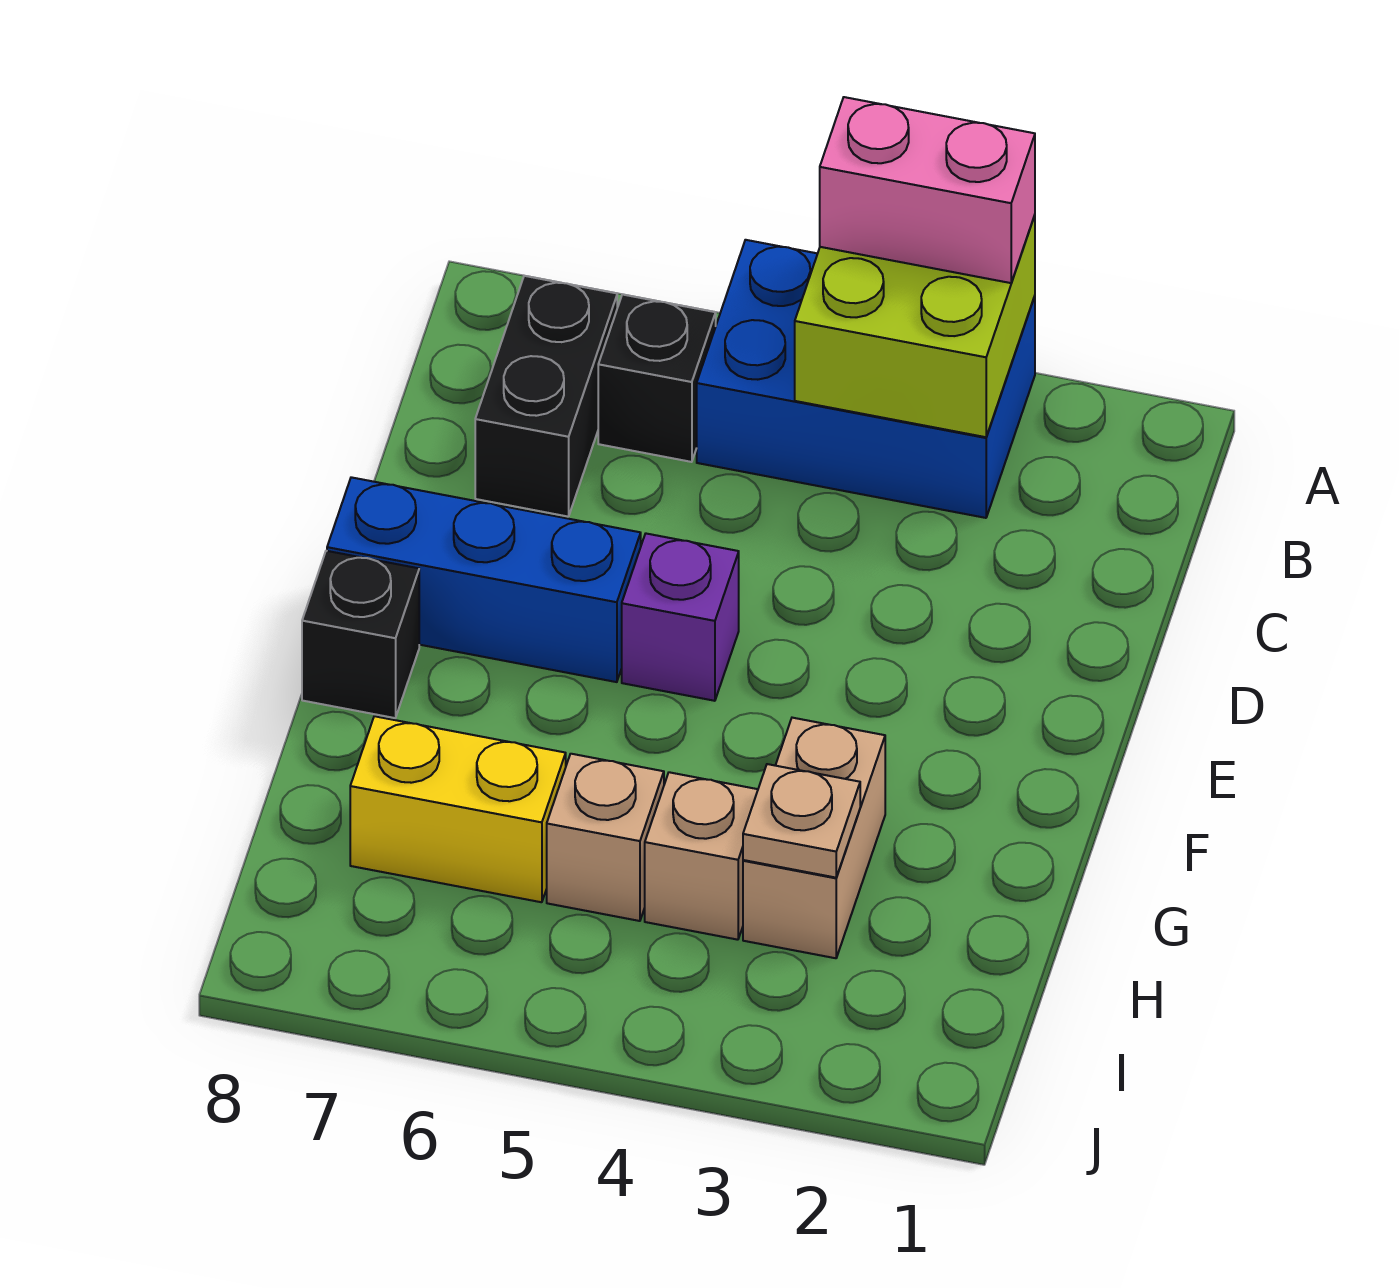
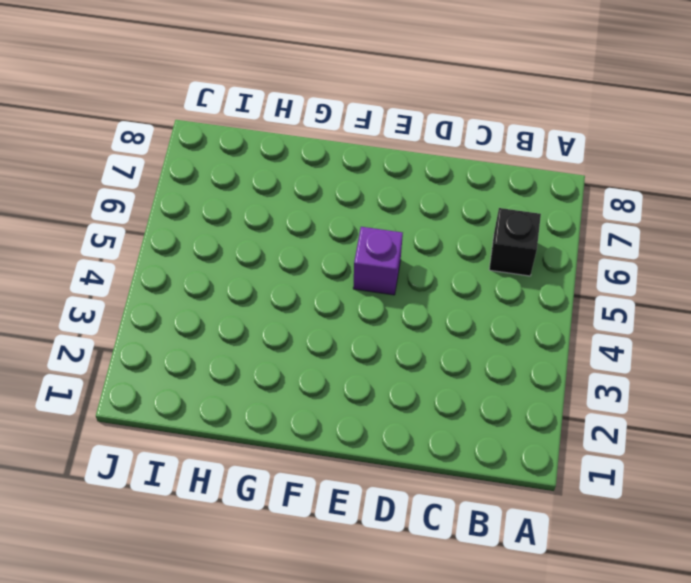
none -> blue 2x3 brick [697,240,1035,518]
none -> black 1x2 brick [475,276,617,517]
none -> blue 1x3 brick [327,477,641,682]

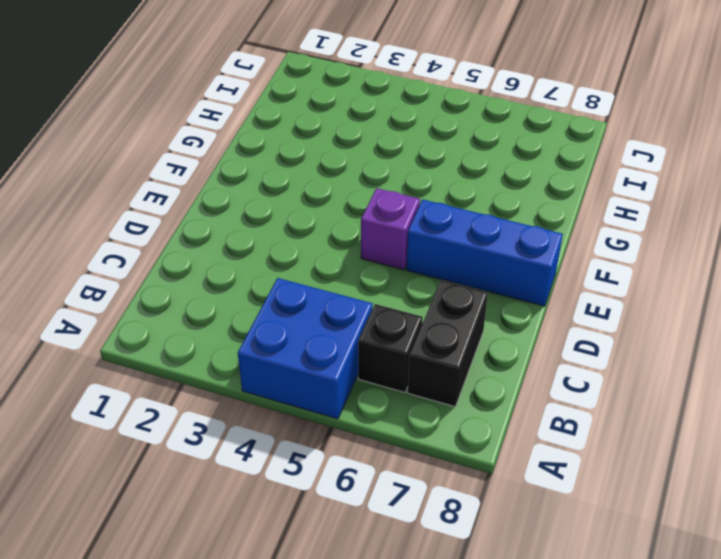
blue 2x2 brick [238,278,373,419] -> blue 2x3 brick [697,240,1035,518]
none -> black 1x1 brick [302,551,419,718]
none -> tan 1x2 brick [743,718,885,958]
none -> tan 1x1 brick [645,772,758,940]

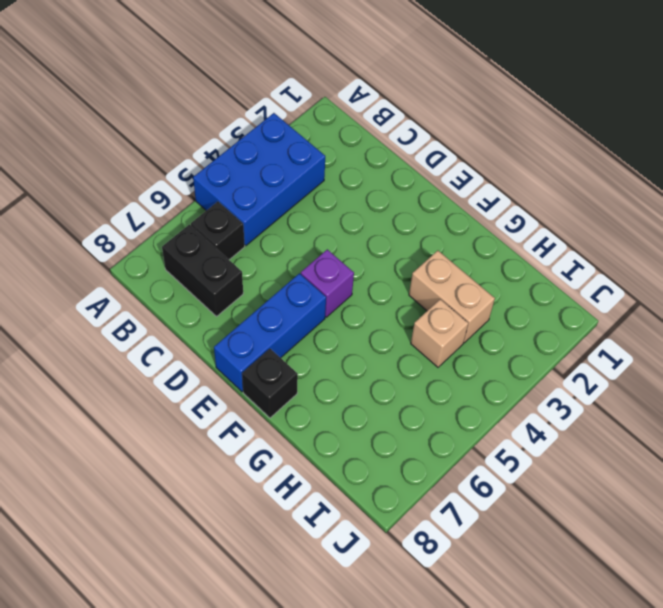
none -> tan 1x1 brick [547,754,664,921]
none -> yellow 1x2 brick [350,716,566,902]
none -> lime 2x2 brick [795,215,1035,437]

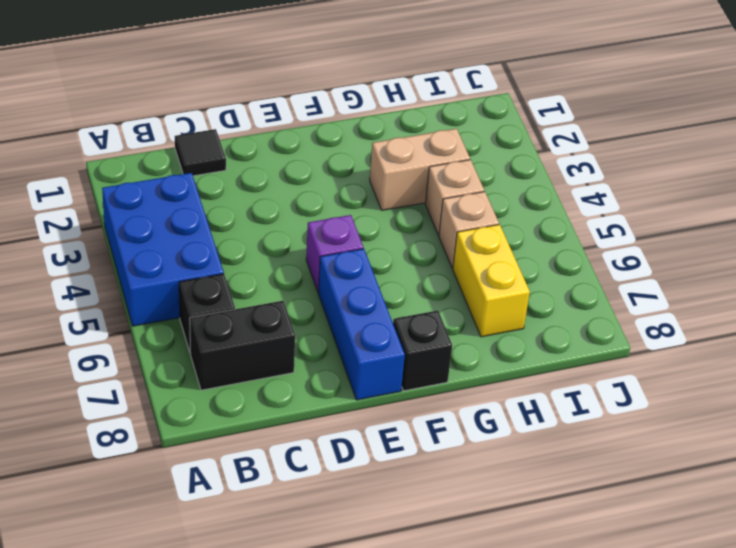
black 1x1 tile [175,129,226,176] -> none
none -> lime 2x2 brick [795,215,1035,437]
none -> tan 1x1 plate [743,764,860,878]
none -> pink 1x2 brick [820,97,1035,283]

